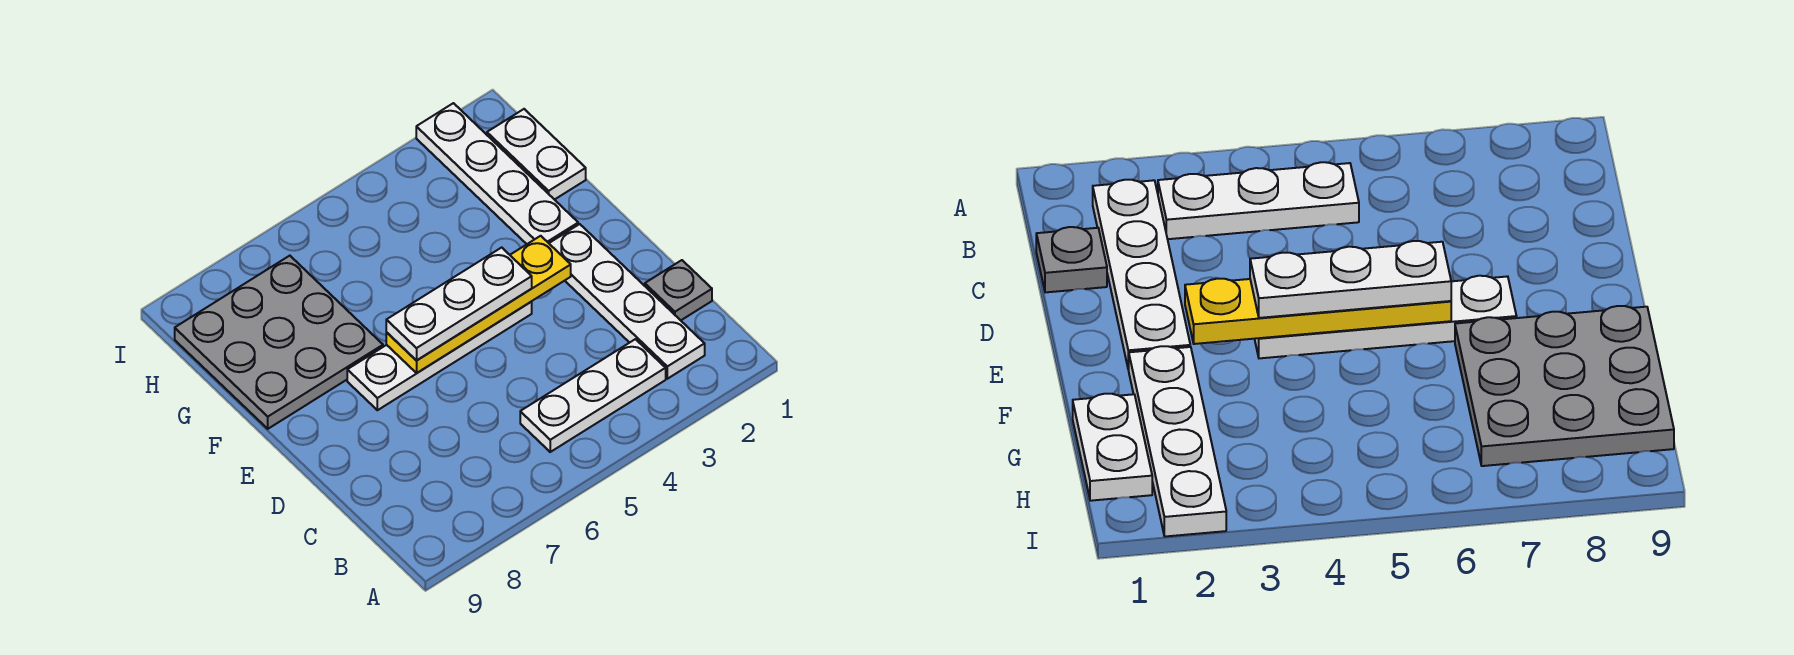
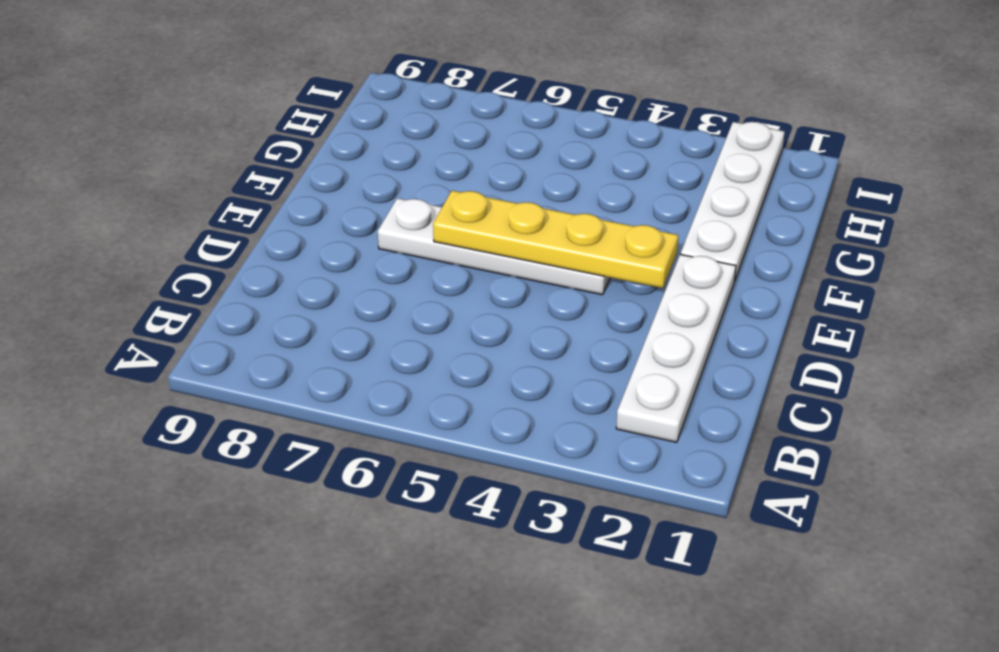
none -> white 1x3 plate [520,339,666,452]
none -> grey 1x1 plate [645,260,712,320]

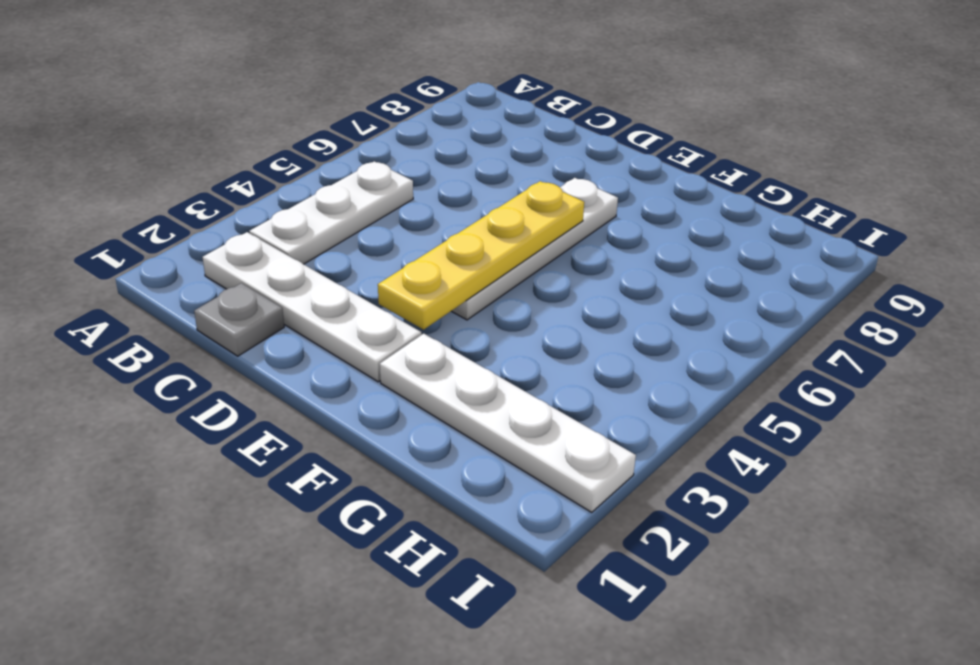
none -> grey 3x3 plate [175,256,383,429]
none -> white 1x2 plate [487,109,586,200]

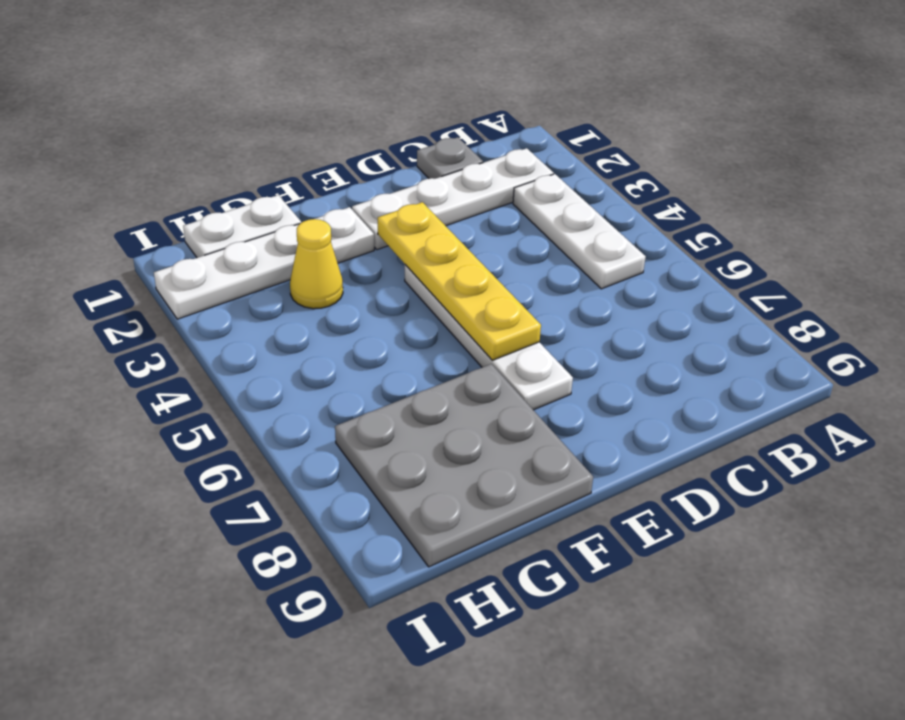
yellow 1x1 cone [290,219,343,309] -> none
none -> white 1x3 plate [386,247,532,361]

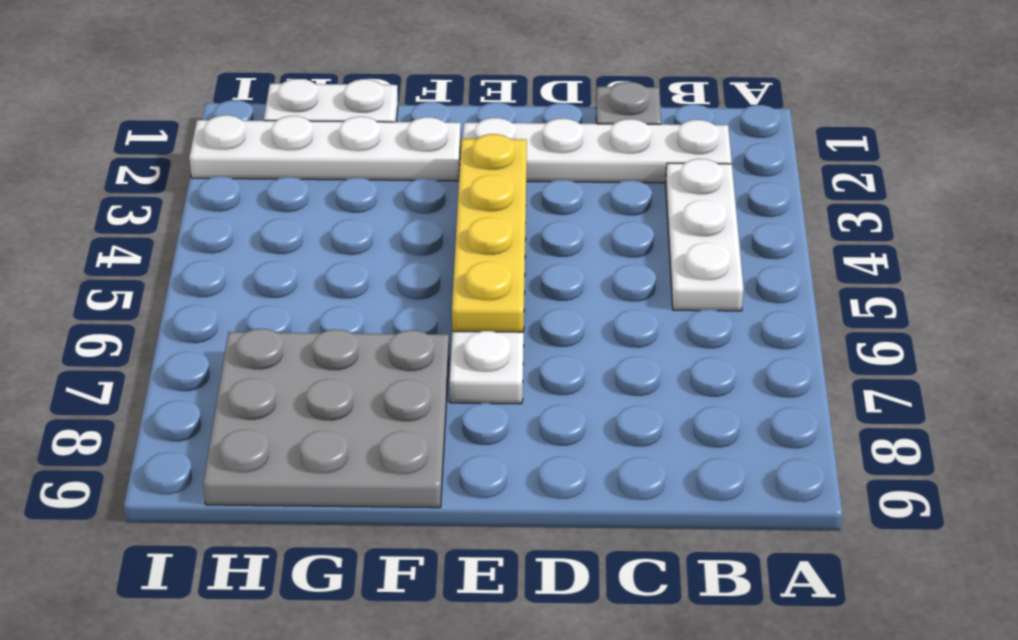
none -> white 1x3 plate [386,247,532,361]

